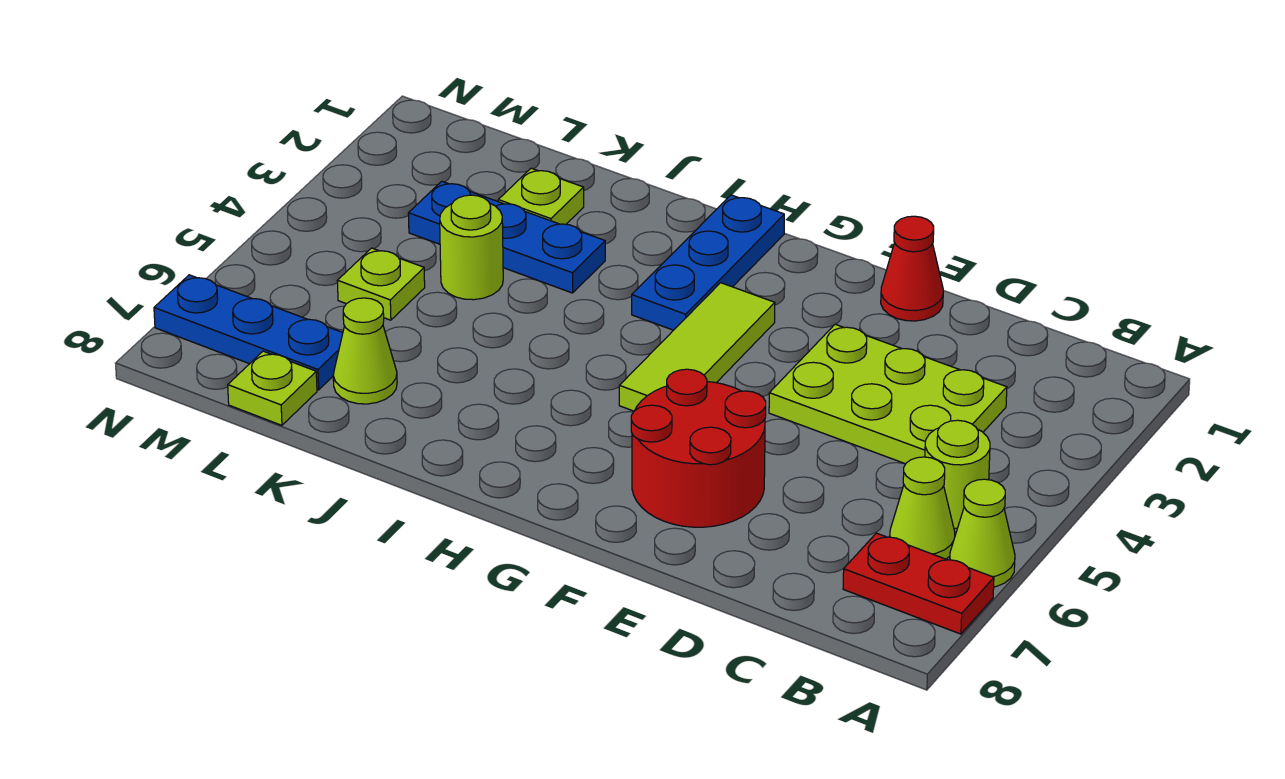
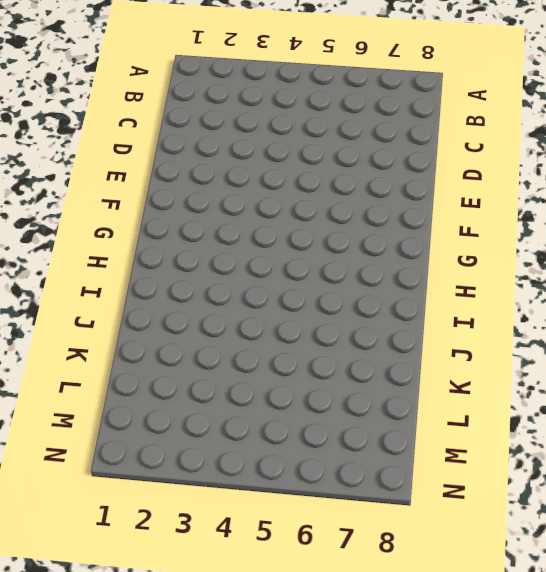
none -> lime 1x1 cone [950,479,1015,587]
none -> red 1x2 plate [843,533,994,634]
none -> lime 1x1 round brick [925,420,990,528]

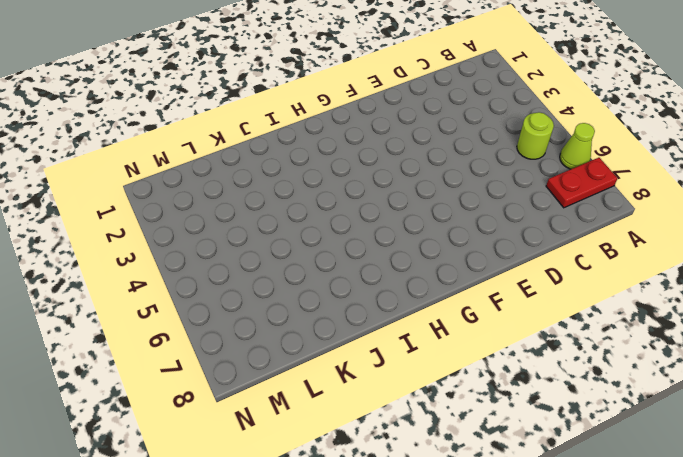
none -> lime 1x1 cone [890,457,955,559]
none -> lime 2x3 plate [769,324,1007,464]
none -> red 1x1 cone [881,216,943,321]

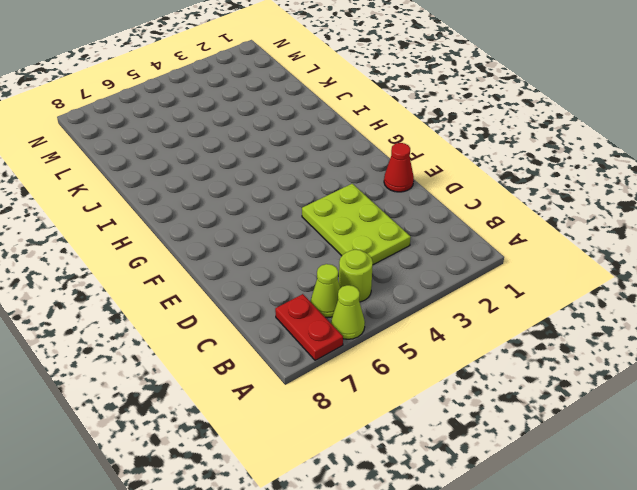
none -> red 2x2 round brick [631,369,766,527]
none -> lime 1x3 tile [619,283,775,411]
none -> blue 1x3 plate [632,195,784,330]

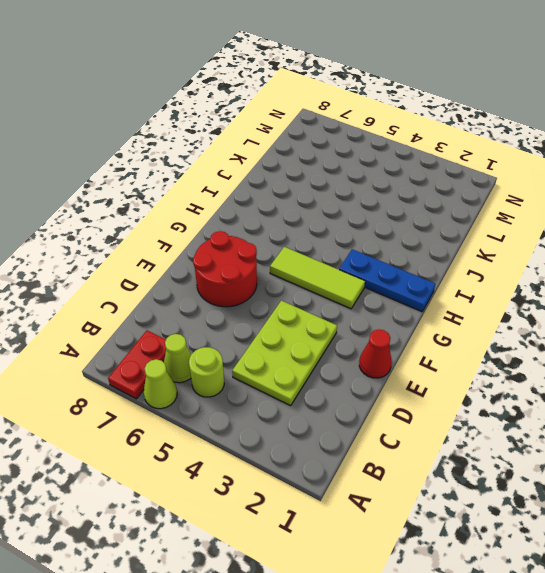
none -> blue 1x3 plate [408,181,605,293]
none -> lime 1x1 plate [498,168,584,224]
none -> lime 1x1 round brick [440,195,503,300]

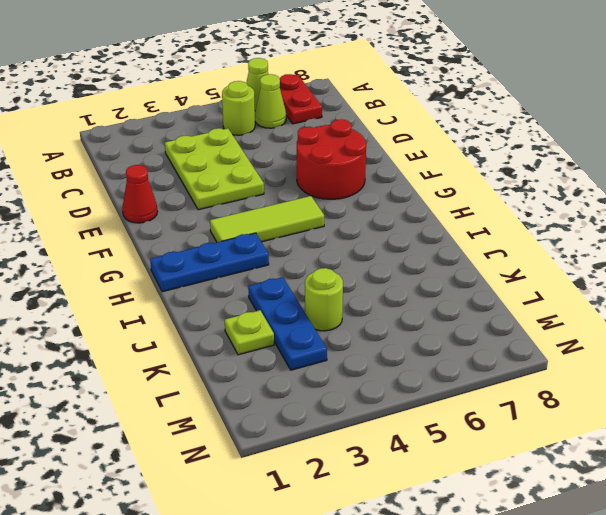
none -> lime 1x1 cone [333,298,397,404]
none -> lime 1x1 plate [337,248,425,320]
none -> blue 1x3 plate [154,275,343,390]

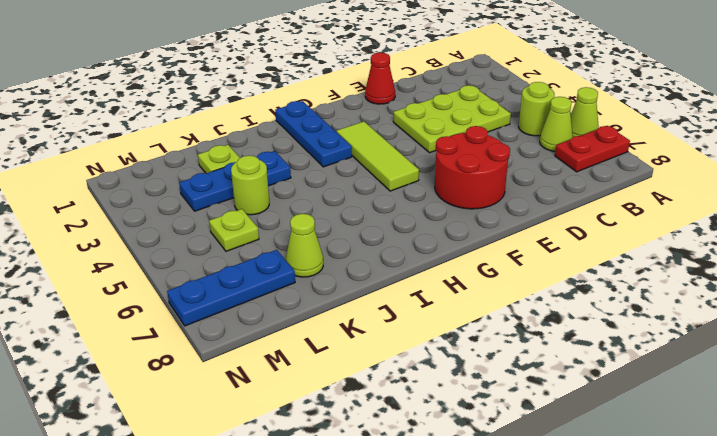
none -> lime 1x1 plate [228,351,317,425]

